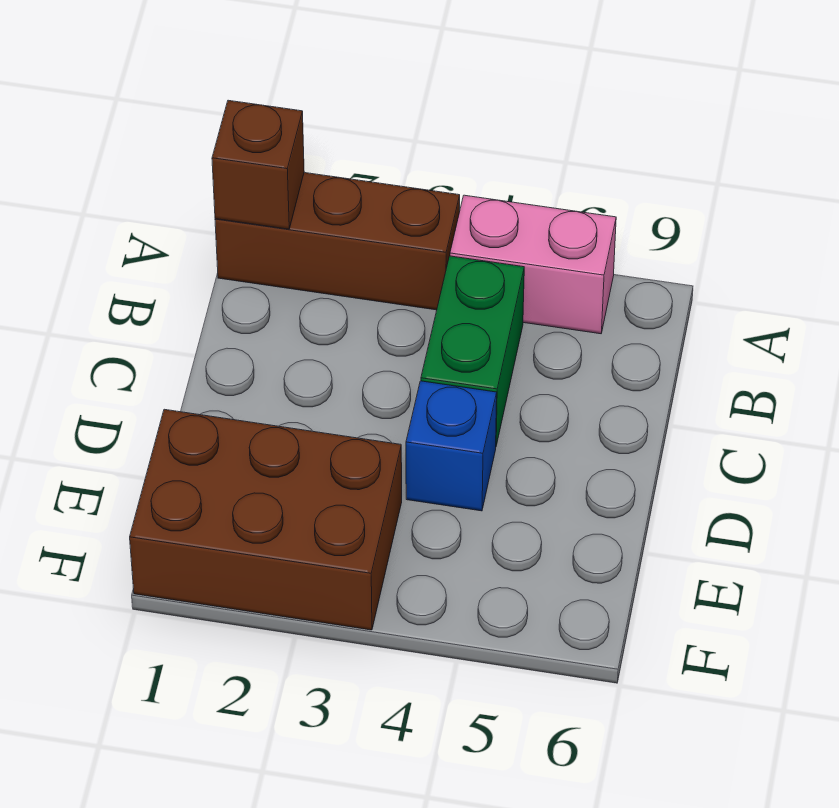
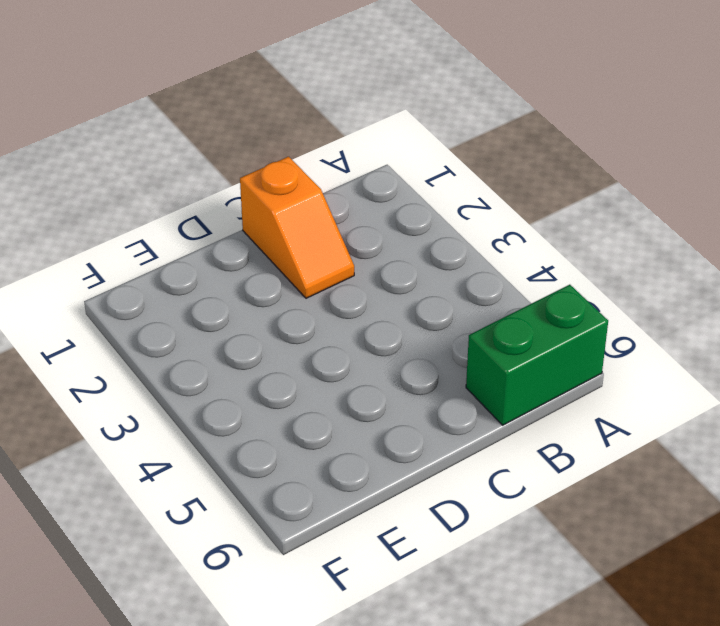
green 1x2 brick [466,285,608,425] -> green 1x2 brick moved to [421,256,524,445]
orange 1x2 slope [240,157,354,298] -> none
none -> brown 1x3 brick [215,173,460,310]
none -> pink 1x2 brick [450,195,616,334]

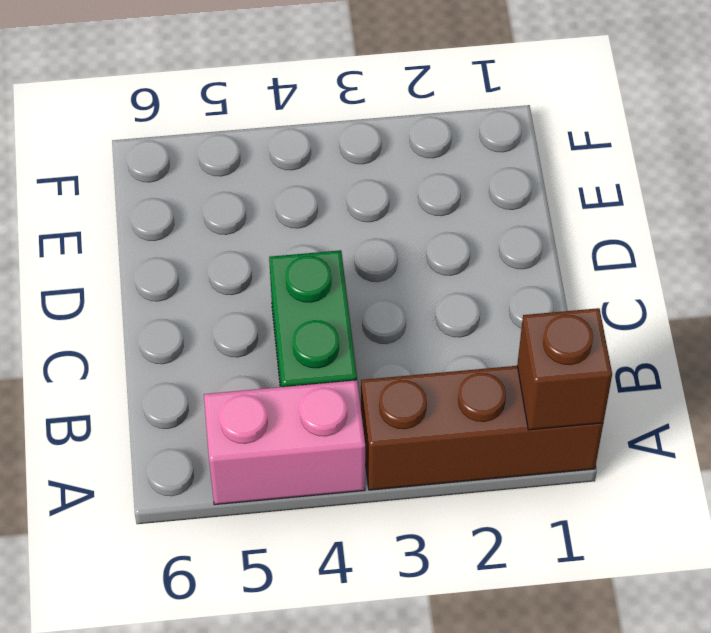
none -> blue 1x1 brick [406,381,497,511]
none -> brown 2x3 brick [130,409,402,630]

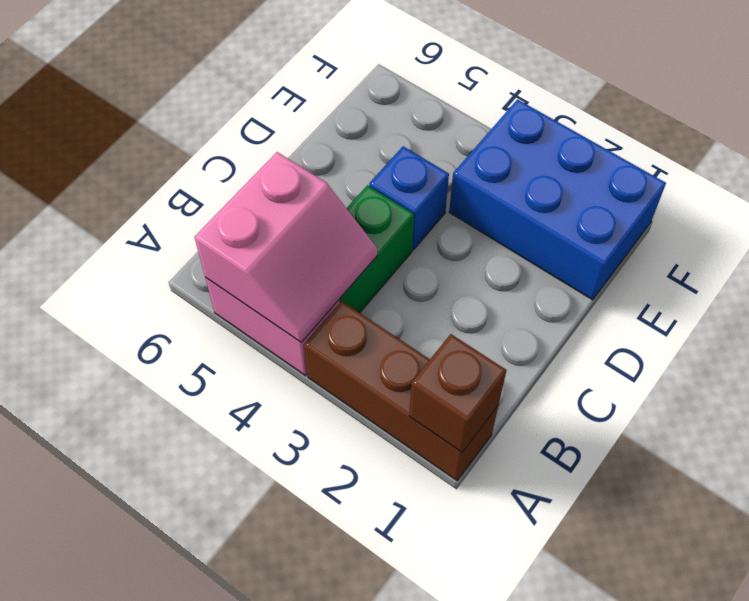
pink 2x2 slope [195,152,377,342] -> none
blue 2x3 brick [449,99,666,300] -> brown 2x3 brick [130,409,402,630]

